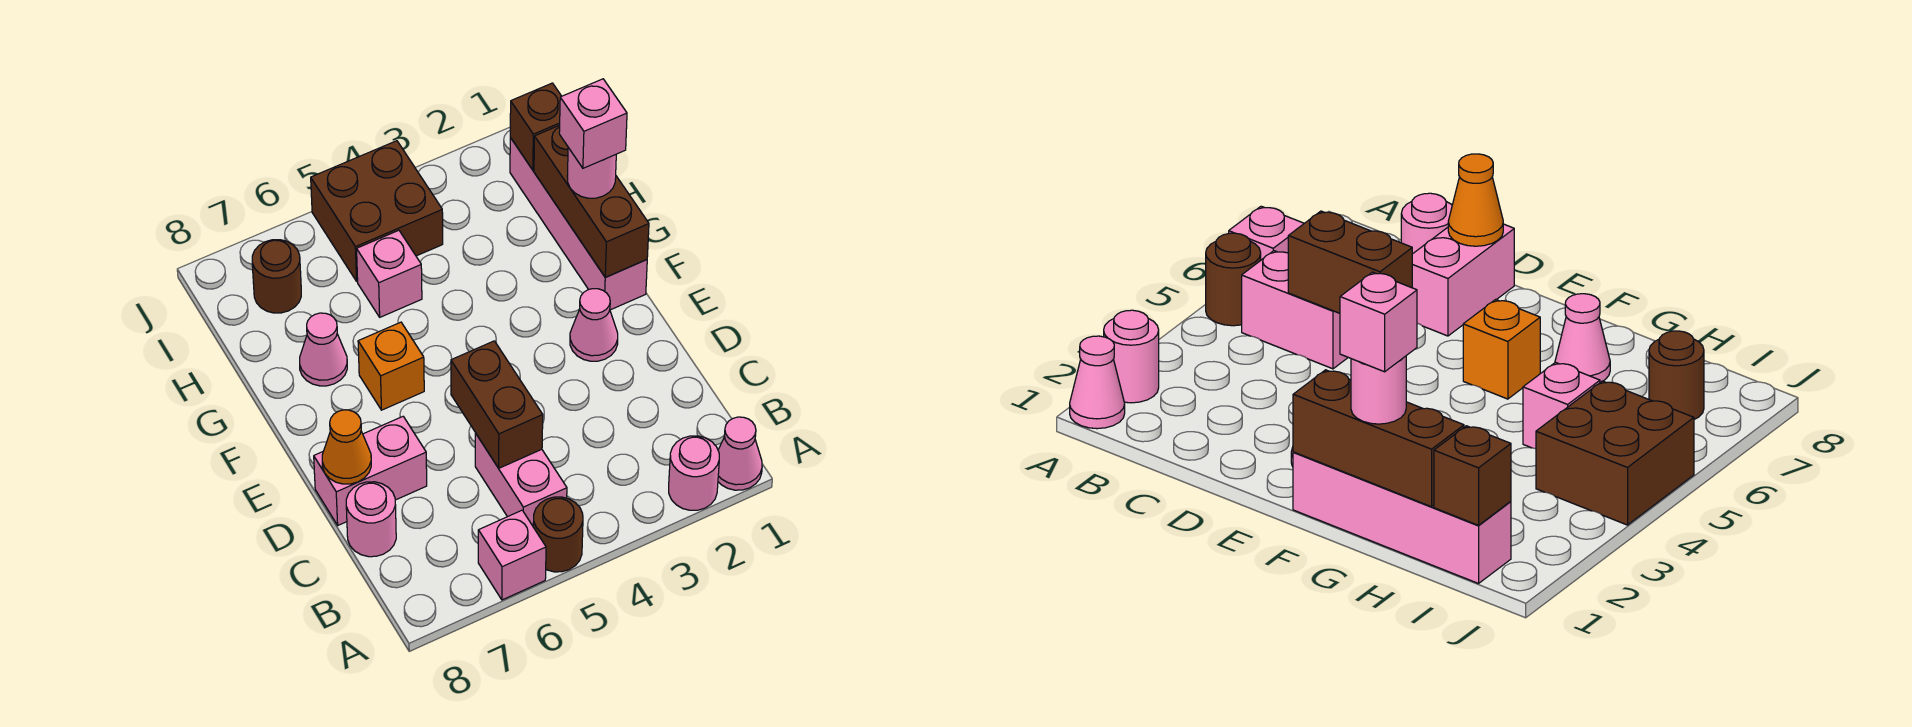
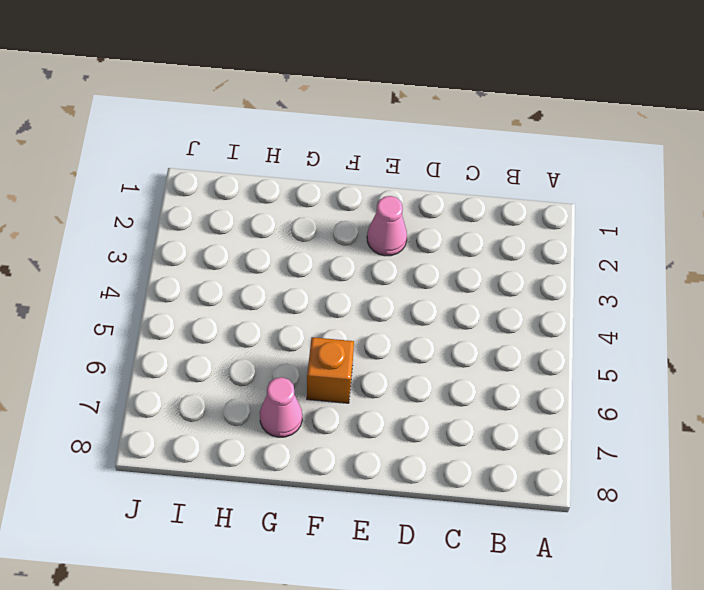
none -> pink 1x1 cone [718,417,762,490]
none -> pink 1x1 round brick [669,436,719,510]
none -> brown 1x1 round brick [533,497,583,572]

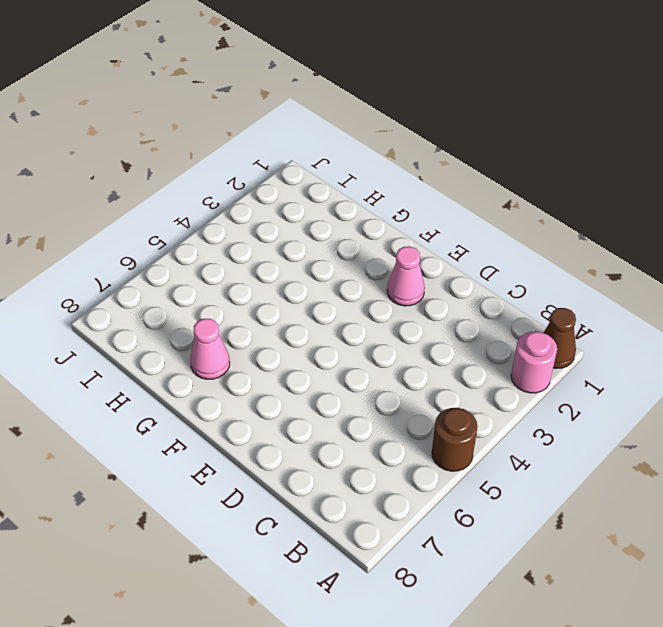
brown 1x1 cone [544,308,576,369] -> pink 1x1 cone [718,417,762,490]
none -> pink 1x1 brick [478,510,546,600]
none -> pink 1x2 brick [475,433,567,526]
none -> pink 1x1 round brick [346,482,396,557]

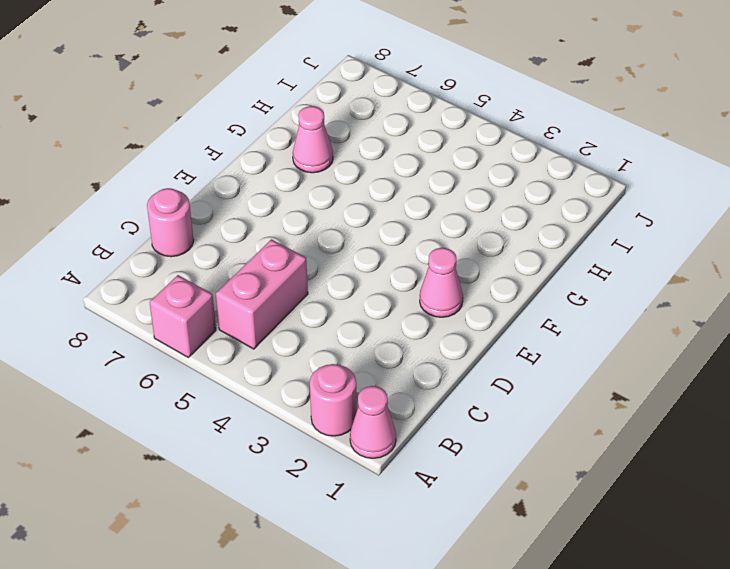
none -> brown 1x1 round brick [533,497,583,572]
none -> pink 1x2 brick [314,417,427,525]
none -> pink 1x4 brick [510,138,647,310]

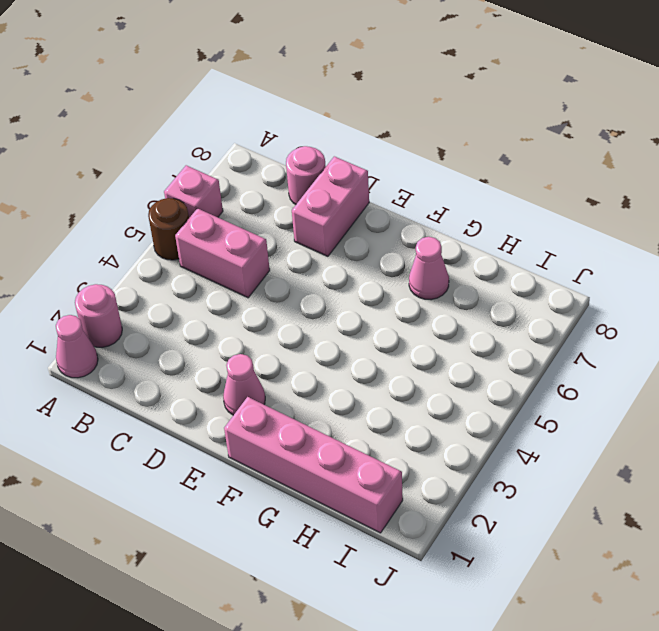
none -> orange 1x1 brick [358,322,424,410]
none -> pink 1x1 brick [357,230,422,317]
none -> brown 2x2 brick [311,141,443,281]

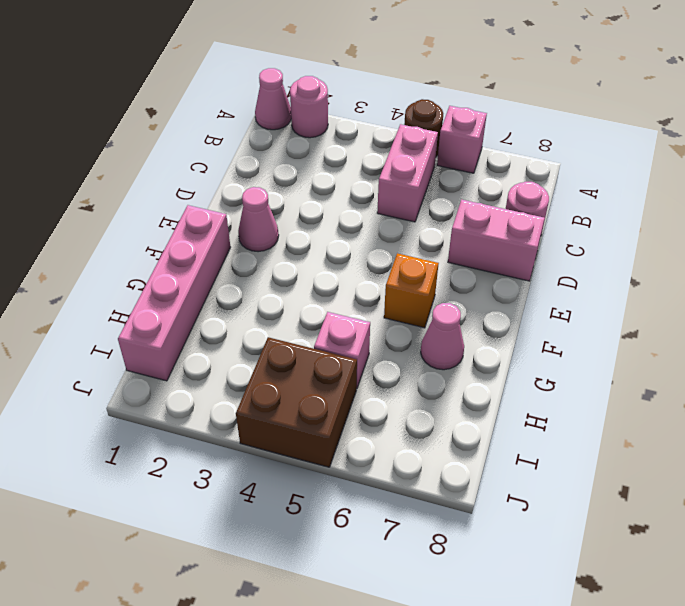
none -> brown 1x1 round brick [252,240,301,313]
none -> brown 1x2 brick [451,341,543,468]
none -> orange 1x1 cone [322,410,371,484]

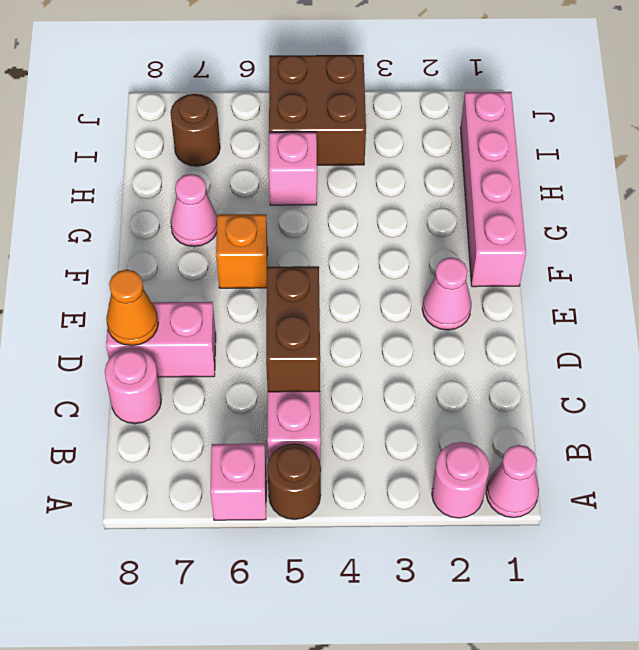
none -> brown 1x3 brick [534,125,649,277]
none -> brown 1x1 brick [510,83,561,170]
none -> pink 1x1 round brick [567,148,616,198]

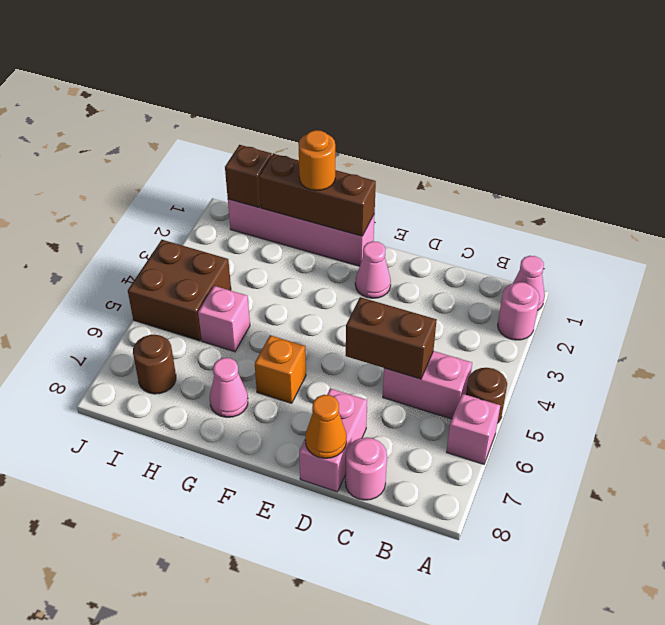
orange 1x1 round brick [298,130,335,190] -> pink 1x1 round brick [567,148,616,198]
none -> pink 1x1 brick [559,79,627,168]

